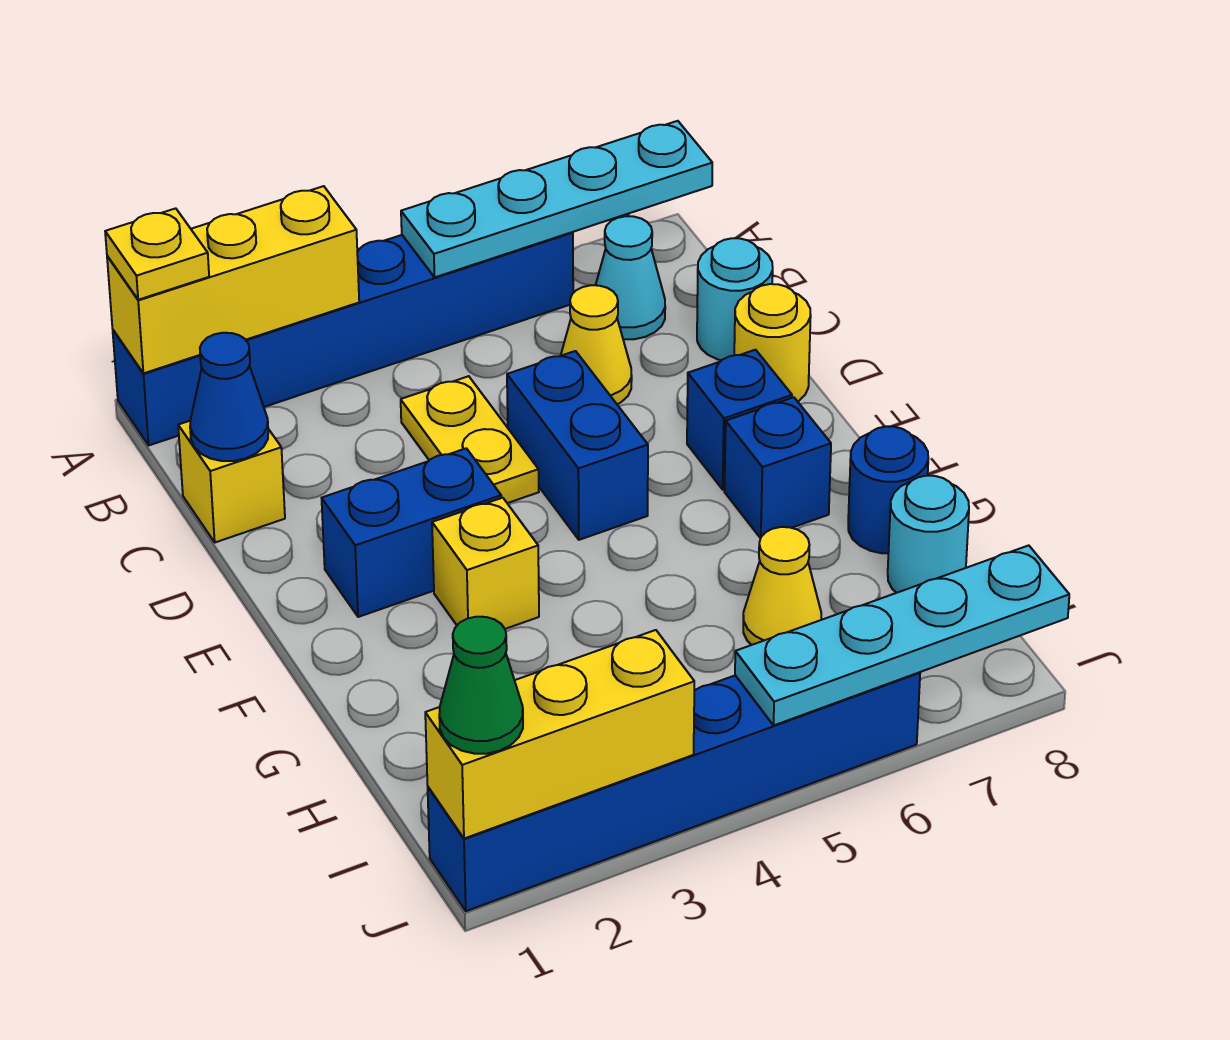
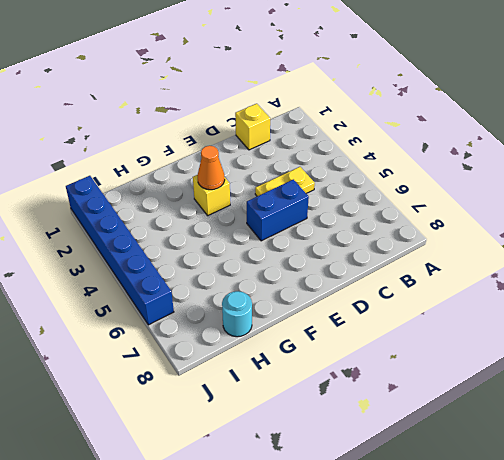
orange 1x1 cone [197,146,225,190] -> none
none -> blue 1x6 brick [113,232,573,445]
none -> cyan 1x1 cone [596,216,665,339]
none -> yellow 1x1 cone [561,285,632,404]

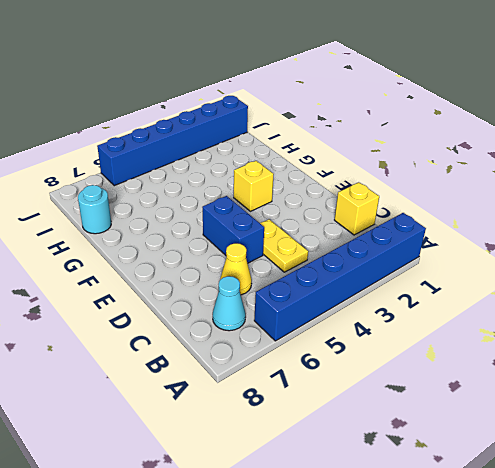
none -> cyan 1x1 round brick [697,238,773,360]
none -> yellow 1x1 round brick [734,284,811,402]
none -> blue 1x2 brick [322,448,501,617]

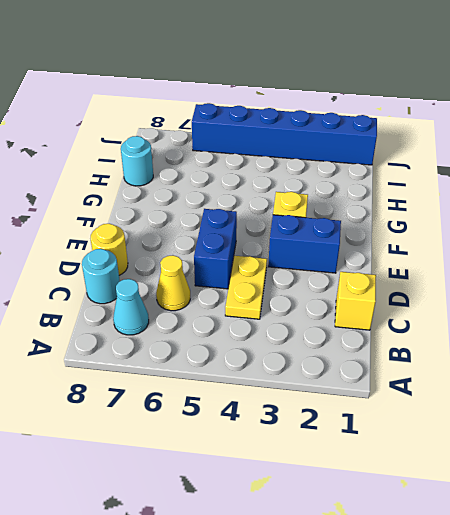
none -> blue 1x6 brick [113,232,573,445]
none -> blue 1x1 brick [687,350,792,490]
none -> blue 1x1 brick [724,397,831,538]

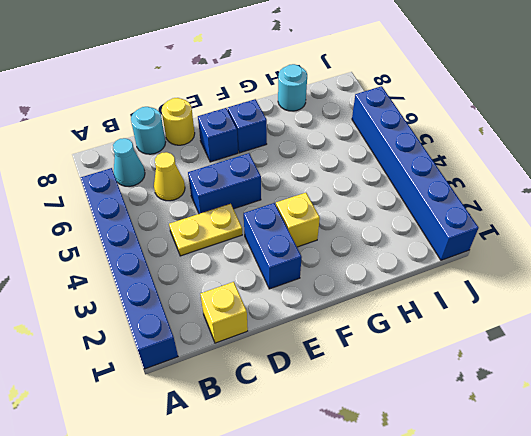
none -> blue 1x1 round brick [848,426,928,553]
none -> yellow 1x1 cone [743,527,822,645]
none -> yellow 1x3 brick [107,186,359,373]

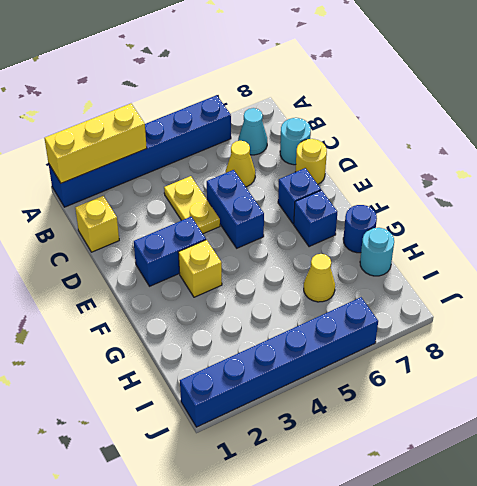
none -> cyan 1x4 plate [401,121,712,277]
none -> blue 1x1 cone [190,333,268,461]
none -> yellow 1x3 brick [425,630,694,839]

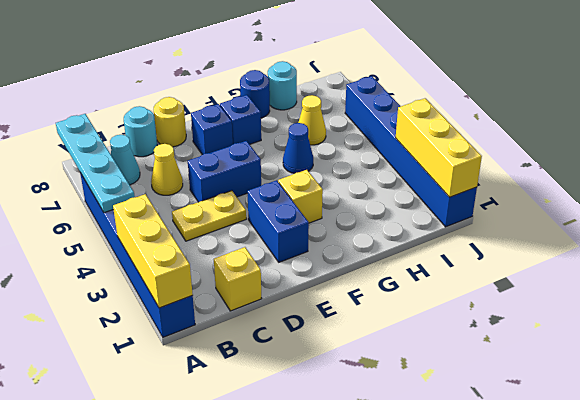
blue 1x1 cone [283,123,313,173] -> blue 1x1 cone moved to [190,333,268,461]
none -> cyan 1x4 plate [735,545,1069,725]
none -> yellow 1x1 plate [105,208,209,300]
none -> green 1x1 cone [439,617,523,754]

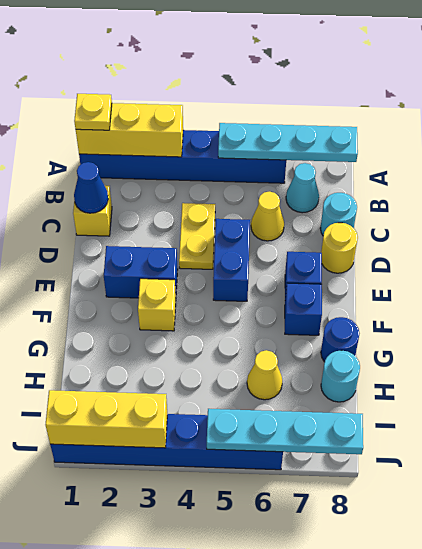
none -> green 1x1 cone [439,617,523,754]

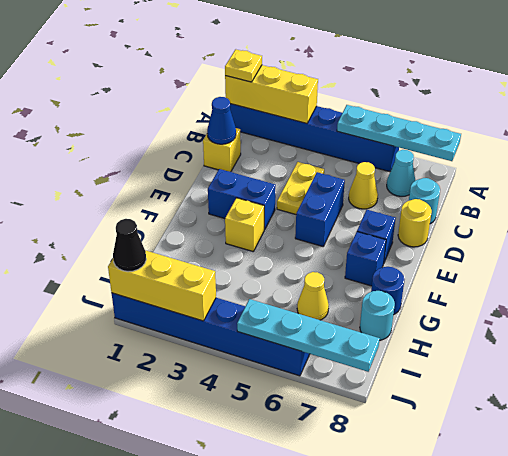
black 1x1 cone [113,219,146,272] -> green 1x1 cone [439,617,523,754]

